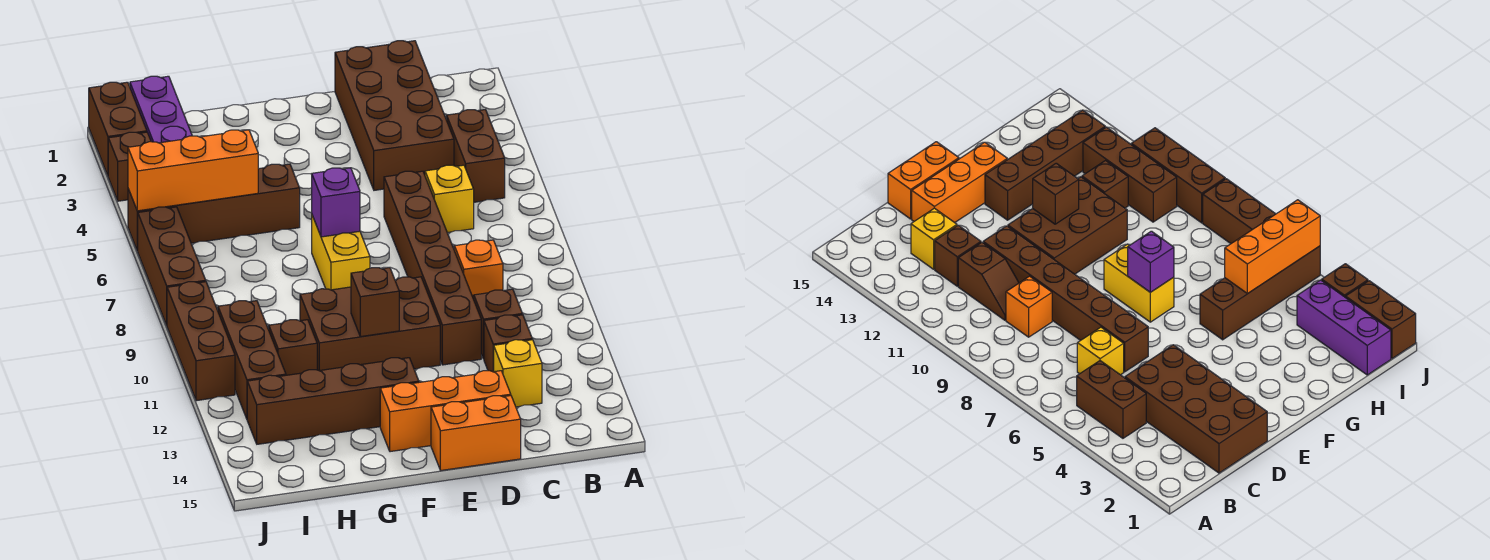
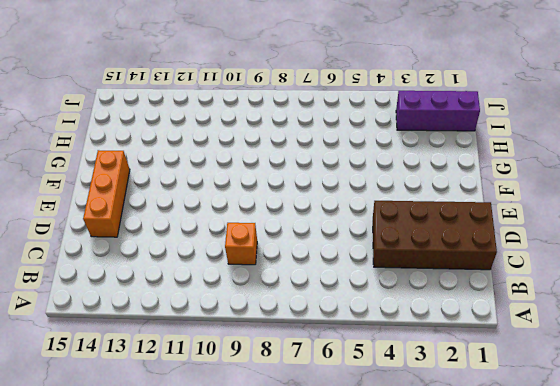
none -> brown 1x2 brick [447,110,505,202]
none -> yellow 1x1 brick [425,165,474,233]
none -> brown 1x2 slope [472,289,522,359]

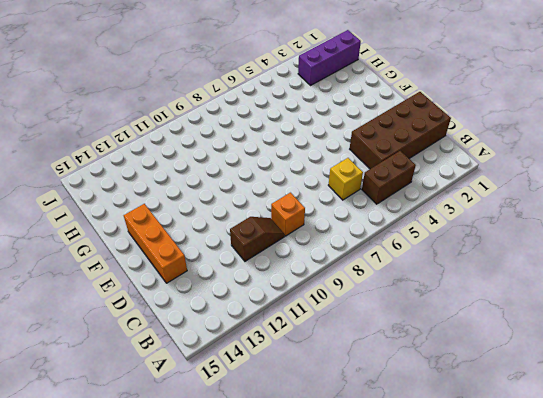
none -> brown 1x1 brick [484,315,532,372]
none -> yellow 1x1 brick [494,340,542,407]
none -> brown 1x6 brick [384,171,481,365]

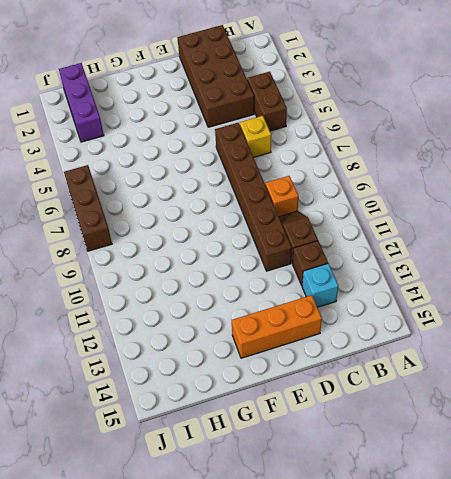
cyan 1x1 brick [302,264,338,307] -> yellow 1x1 brick [494,340,542,407]
none -> orange 1x2 brick [431,396,521,470]
none -> brown 2x3 brick [300,277,440,371]
none -> yellow 1x2 brick [312,215,370,290]

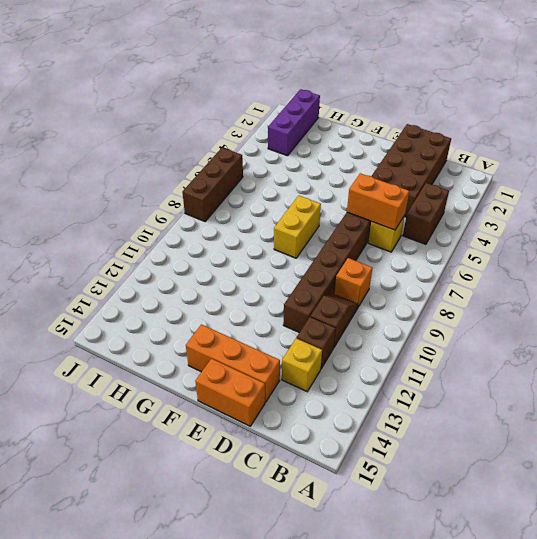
orange 1x2 brick [347,173,409,230] -> none
none -> brown 2x3 brick [300,277,440,371]
none -> brown 1x4 brick [247,358,419,444]
none -> brown 1x4 brick [128,164,300,251]

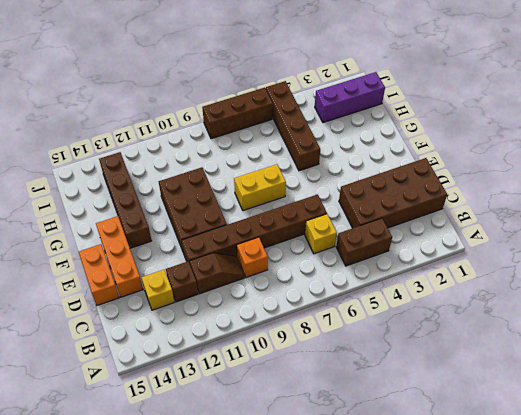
none -> brown 1x1 brick [269,320,317,375]
none -> brown 1x3 brick [218,301,286,419]
none -> brown 1x2 brick [89,82,147,175]

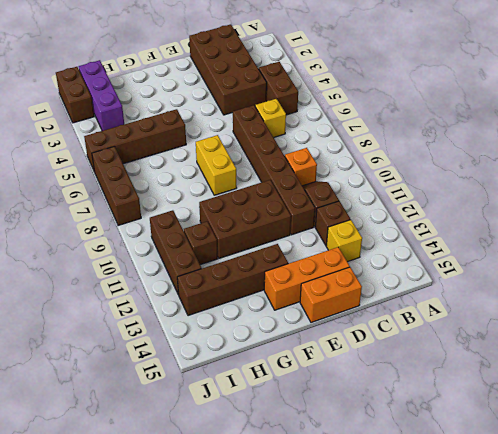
none -> brown 1x1 brick [108,132,151,201]
none -> brown 1x3 brick [167,282,235,401]
none -> purple 1x1 brick [312,168,360,237]

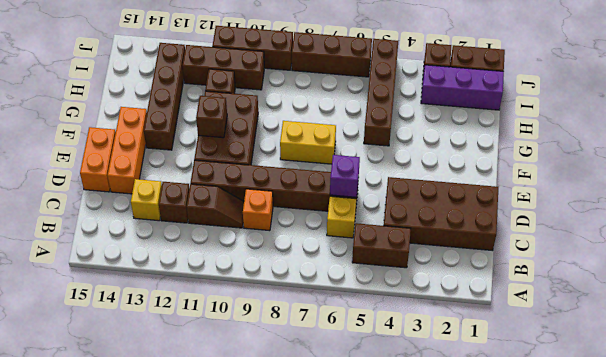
purple 1x1 brick [330,155,360,197] -> purple 1x1 brick moved to [312,168,360,237]
none -> orange 1x3 brick [128,130,258,211]

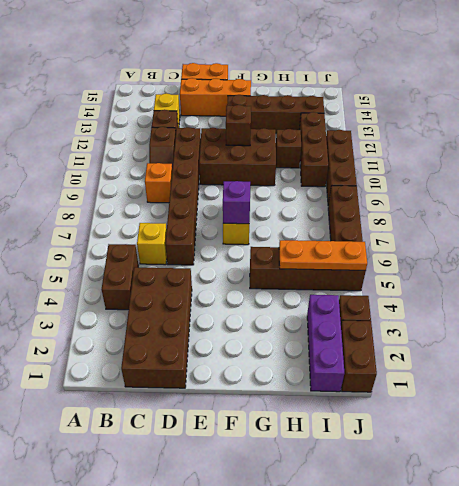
orange 1x3 plate [279,240,367,271] -> orange 1x3 brick [128,130,258,211]

